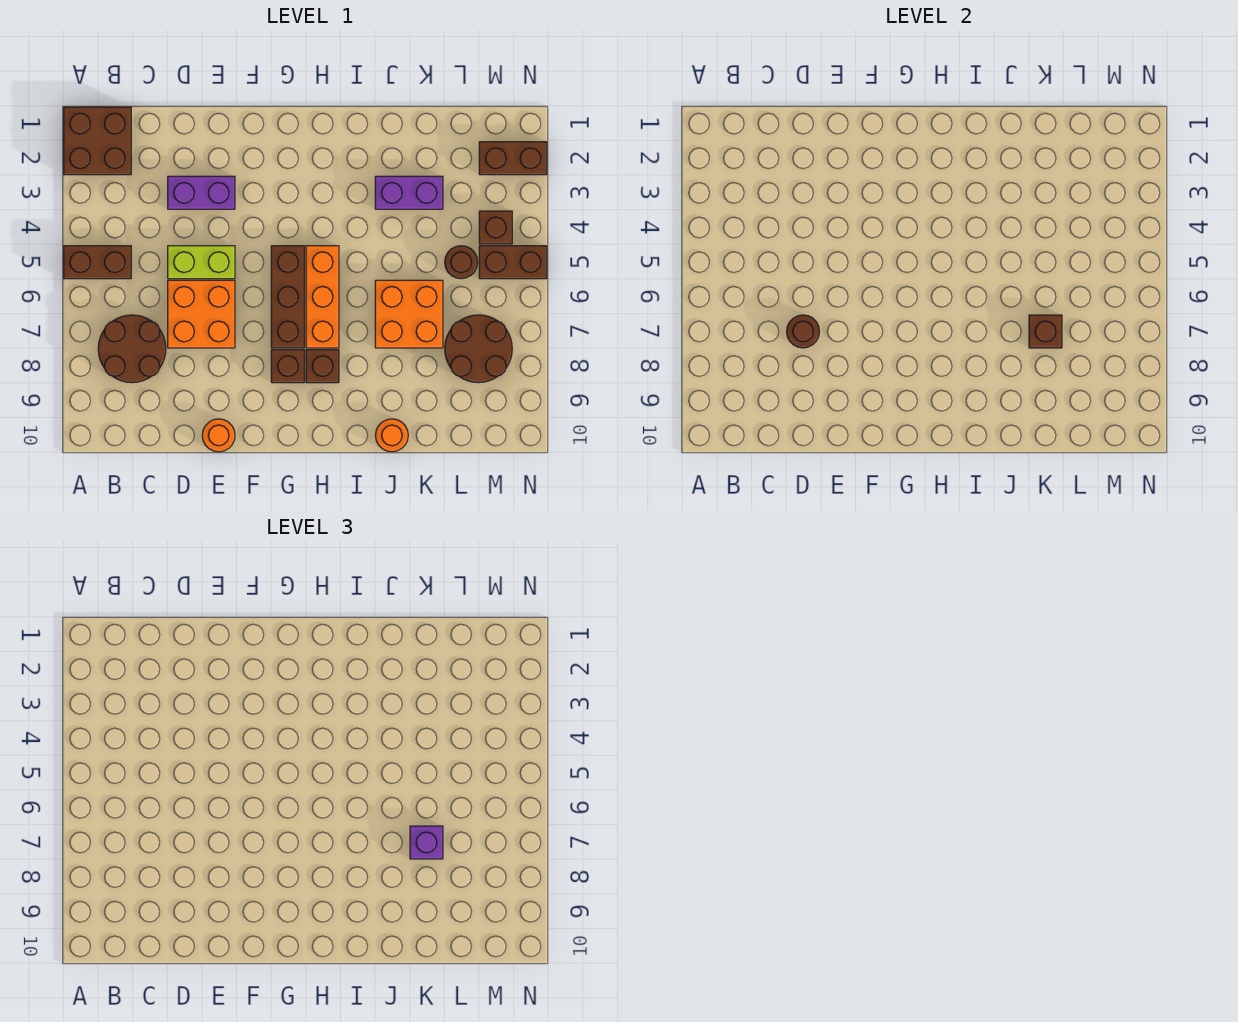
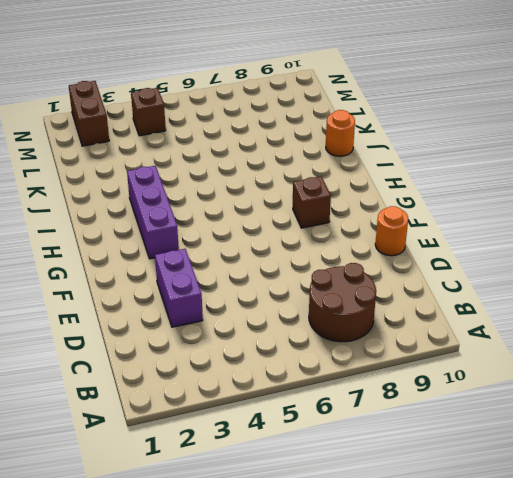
purple 1x3 brick [127,166,179,259] -> none
none -> brown 2x2 brick [64,107,131,175]
none -> brown 1x2 brick [64,246,131,279]
none -> lime 1x2 brick [168,246,235,279]

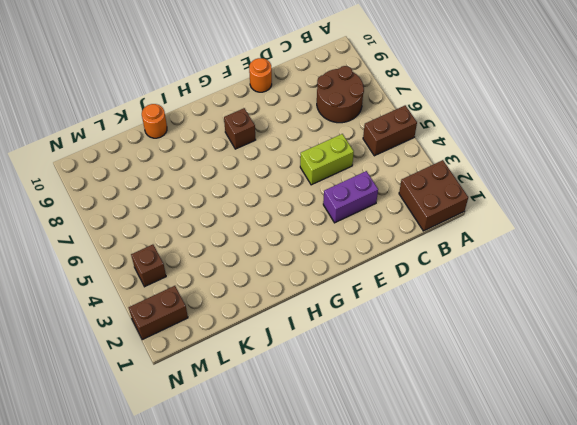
none -> orange 2x2 brick [168,280,235,348]
none -> brown 1x3 brick [271,246,304,348]
none -> orange 1x3 brick [306,246,339,348]

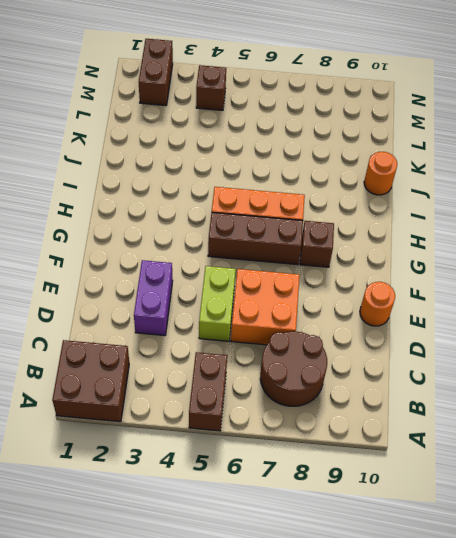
none -> brown 1x1 brick [306,350,339,383]
none -> purple 1x2 brick [375,176,443,209]
none -> orange 2x2 brick [375,280,443,348]

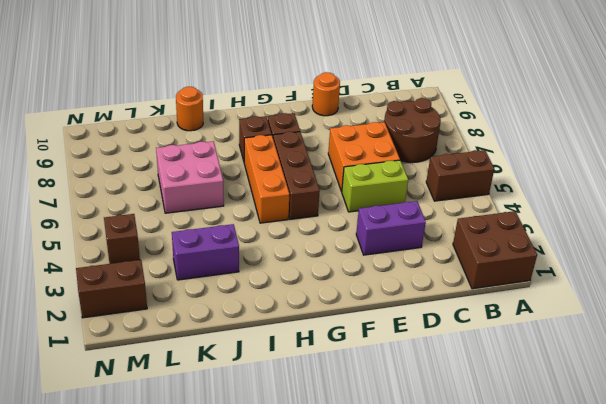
pink 2x2 brick [156,141,224,213] -> orange 2x2 brick [375,280,443,348]
none -> brown 1x1 round brick [445,246,478,279]
none -> brown 2x2 round brick [445,315,512,383]
none -> brown 1x2 brick [479,246,547,279]

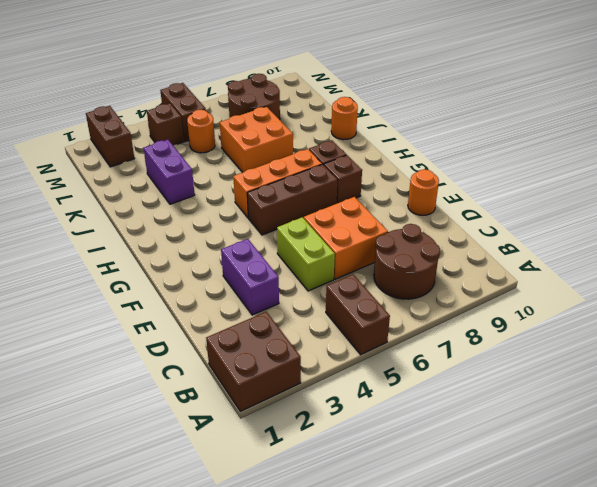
orange 1x1 round brick [187,110,215,153] -> brown 1x1 round brick [445,246,478,279]
none -> brown 1x1 round brick [787,315,819,348]
none -> brown 1x1 brick [1029,315,1062,348]
none -> purple 1x1 brick [410,826,443,859]

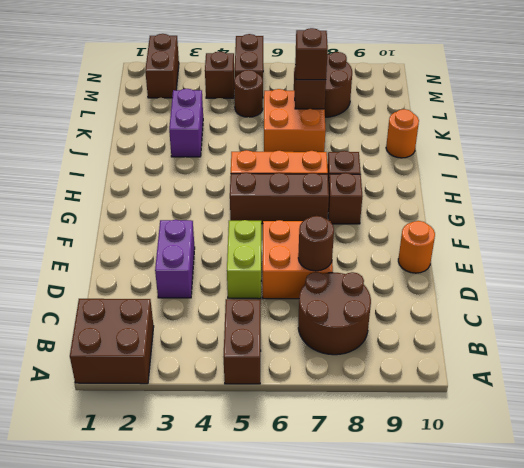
brown 1x1 brick [295,28,328,80] -> purple 1x1 brick [410,826,443,859]

